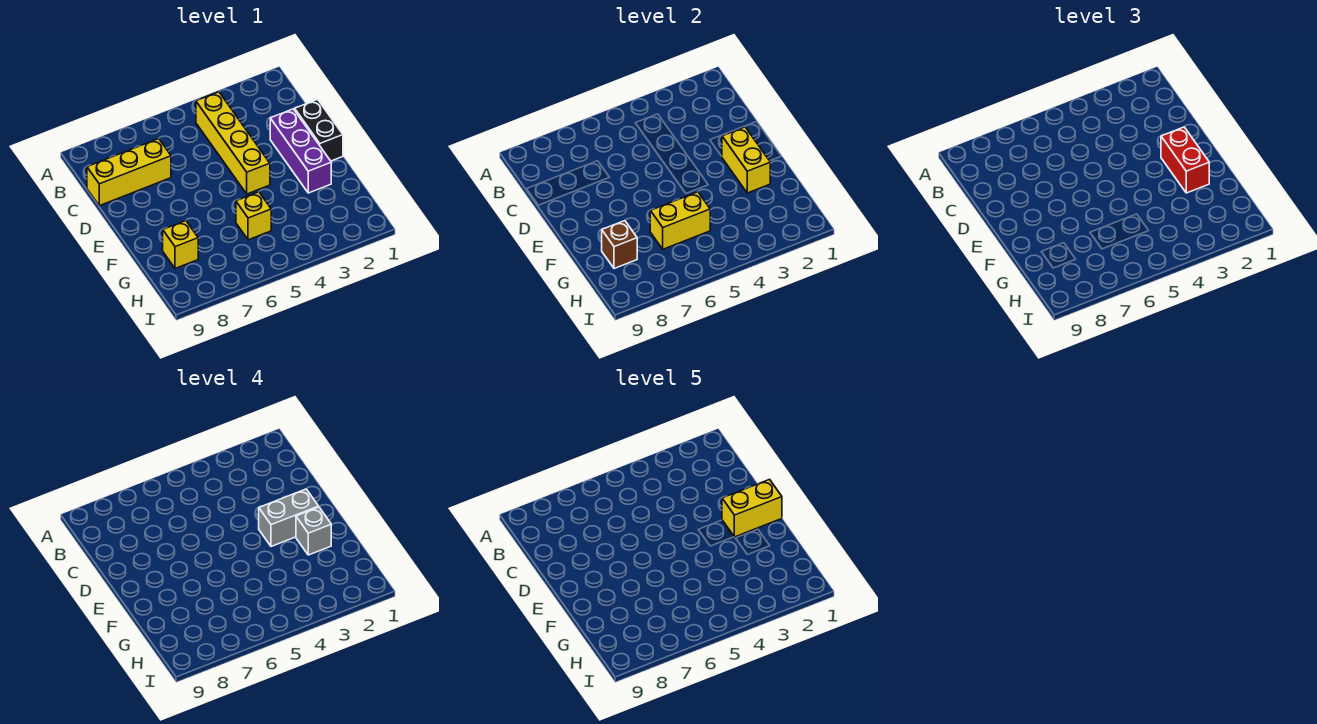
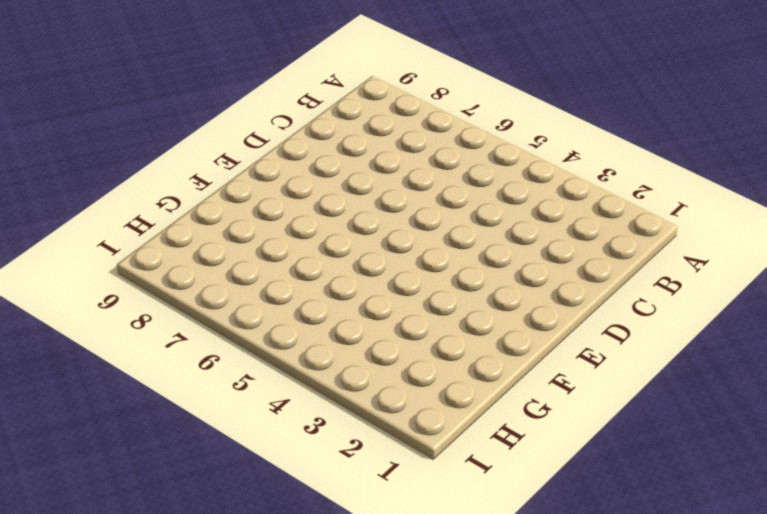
none -> yellow 1x4 brick [196,92,270,194]
none -> yellow 1x3 brick [87,139,171,206]
none -> black 1x2 brick [295,99,343,161]

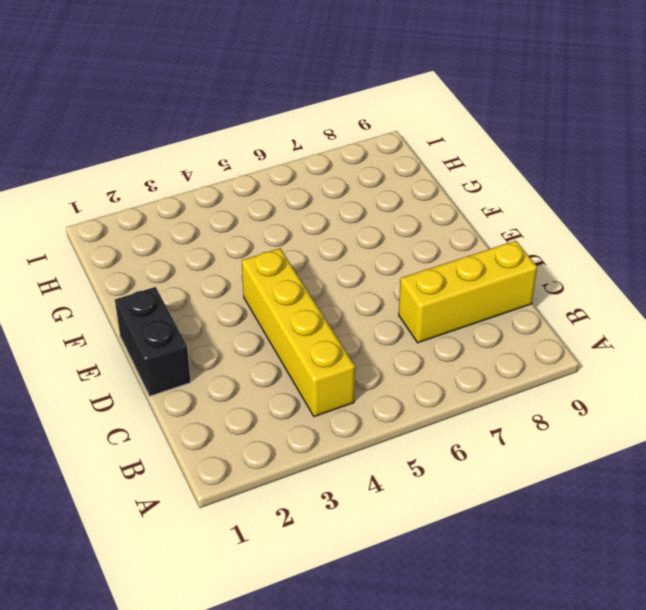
none -> purple 1x3 brick [270,109,331,193]
none -> yellow 1x1 brick [236,192,271,240]
none -> yellow 1x1 brick [163,221,198,269]

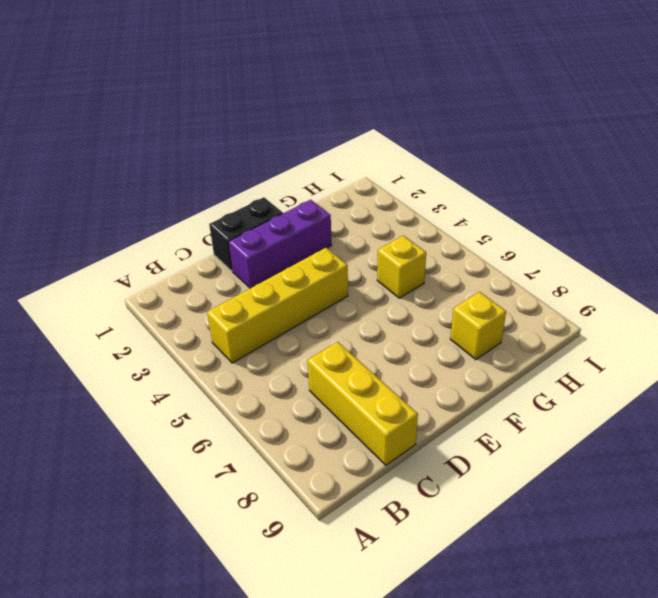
none -> yellow 1x2 brick [722,127,770,193]
none -> yellow 1x2 brick [650,192,710,249]
none -> brown 1x1 brick [602,221,637,269]

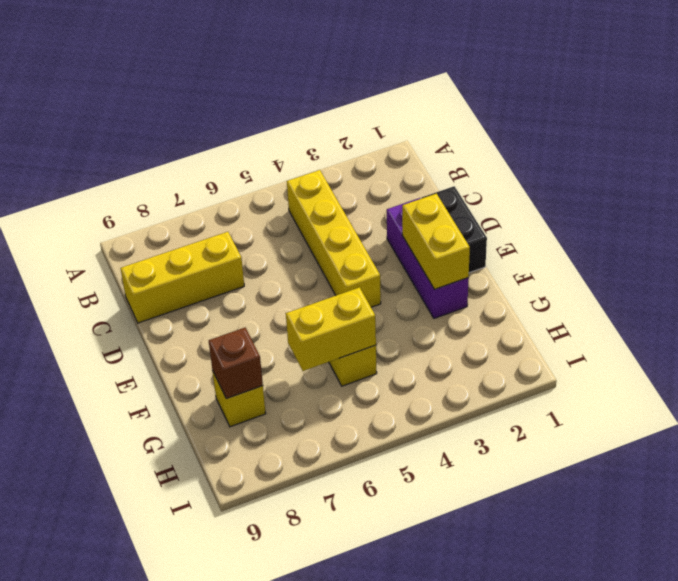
none -> red 1x2 brick [1161,127,1209,193]
none -> grey 1x2 brick [259,489,319,547]
none -> grey 1x1 brick [296,507,331,555]

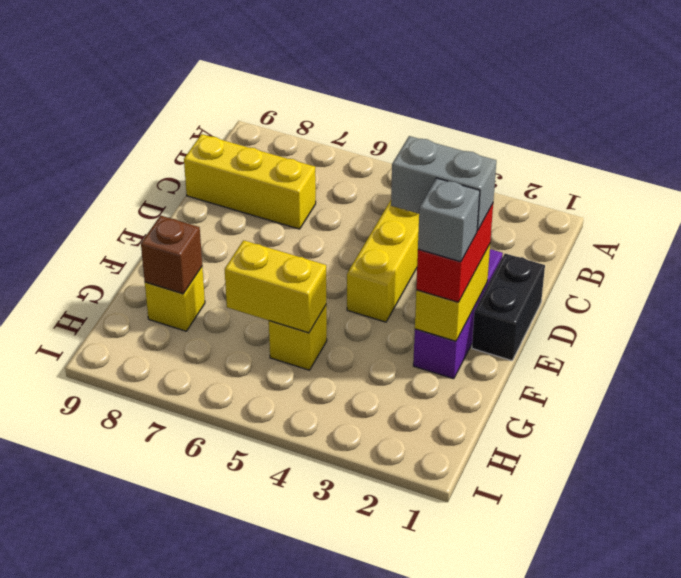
none -> yellow 1x2 brick [722,480,782,537]

